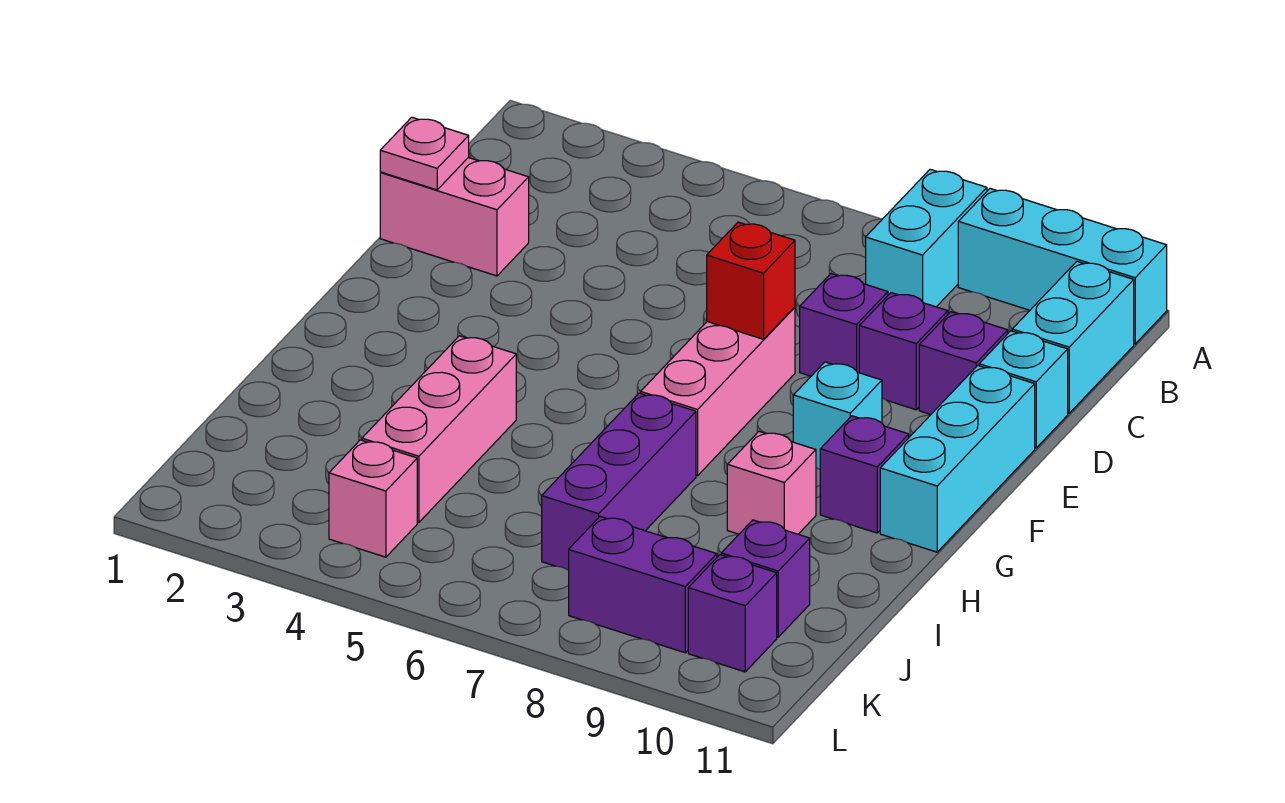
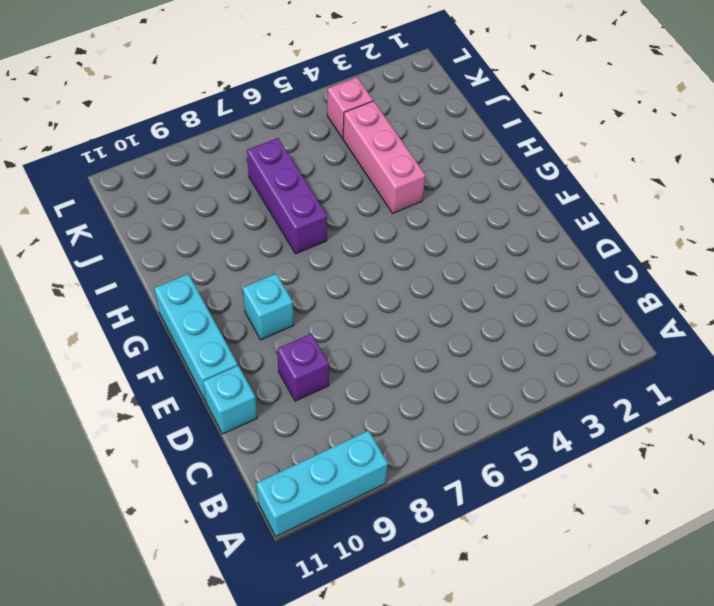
none -> cyan 1x2 brick [866,169,987,307]
none -> cyan 1x2 brick [1012,262,1134,413]
none -> pink 1x2 brick [380,158,529,276]

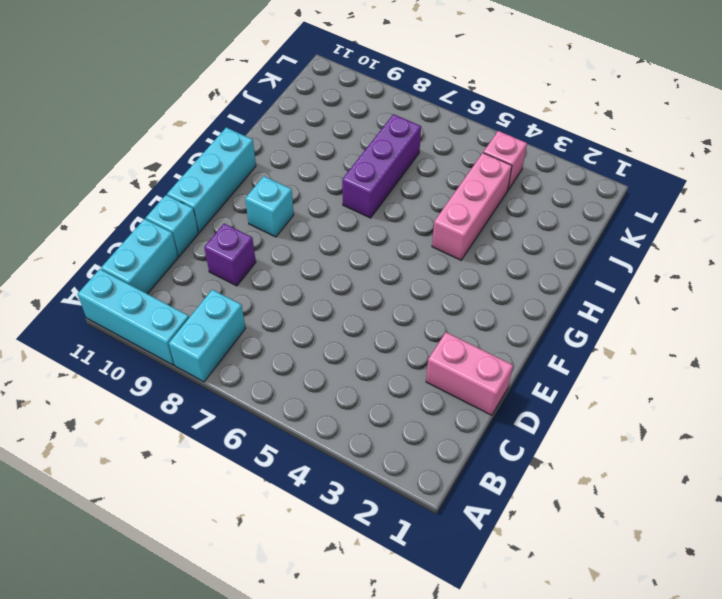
none -> purple 1x1 brick [800,274,888,376]
none -> purple 1x1 brick [919,312,1008,414]
none -> pink 1x3 brick [641,307,795,476]

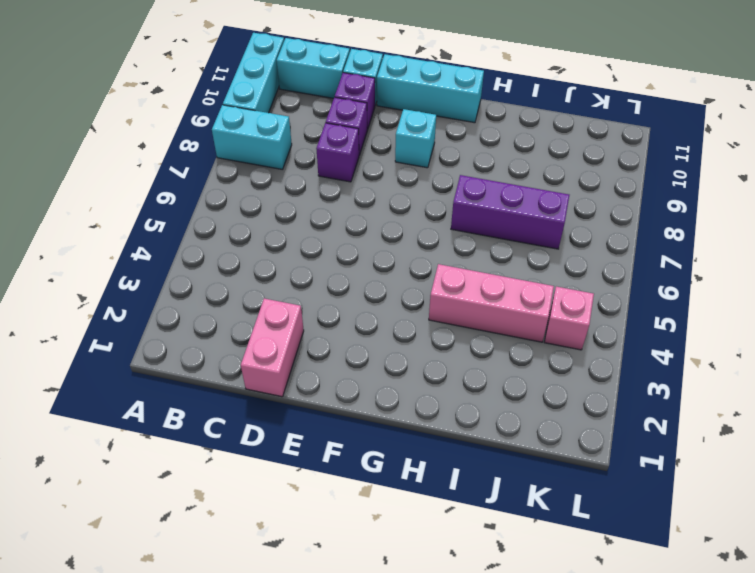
none -> pink 1x3 brick [641,307,795,476]
none -> purple 1x1 brick [820,416,909,533]
none -> pink 1x1 brick [727,432,816,534]

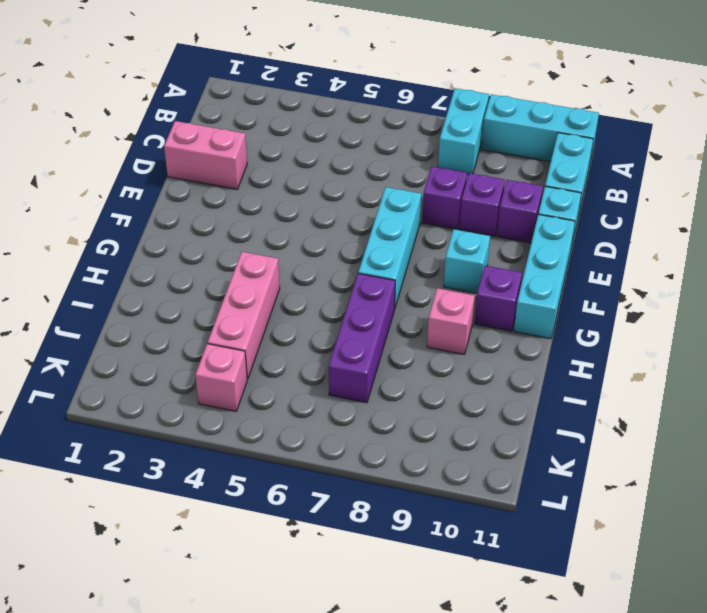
cyan 1x3 brick [358,187,421,307] -> pink 1x3 brick [641,307,795,476]
none -> purple 1x1 brick [721,520,810,637]
none -> purple 1x2 brick [569,517,717,653]
none -> purple 1x1 brick [688,555,777,672]

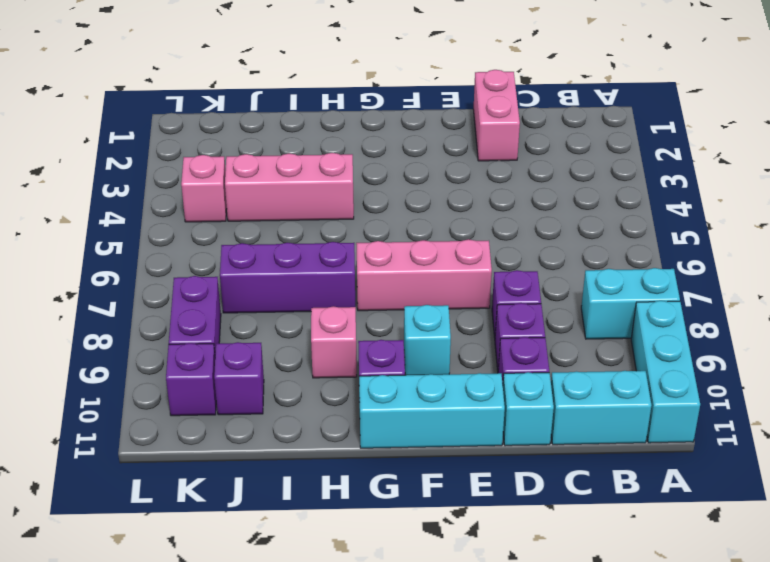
none -> pink 1x1 plate [380,117,469,190]
none -> red 1x1 brick [707,222,795,339]

